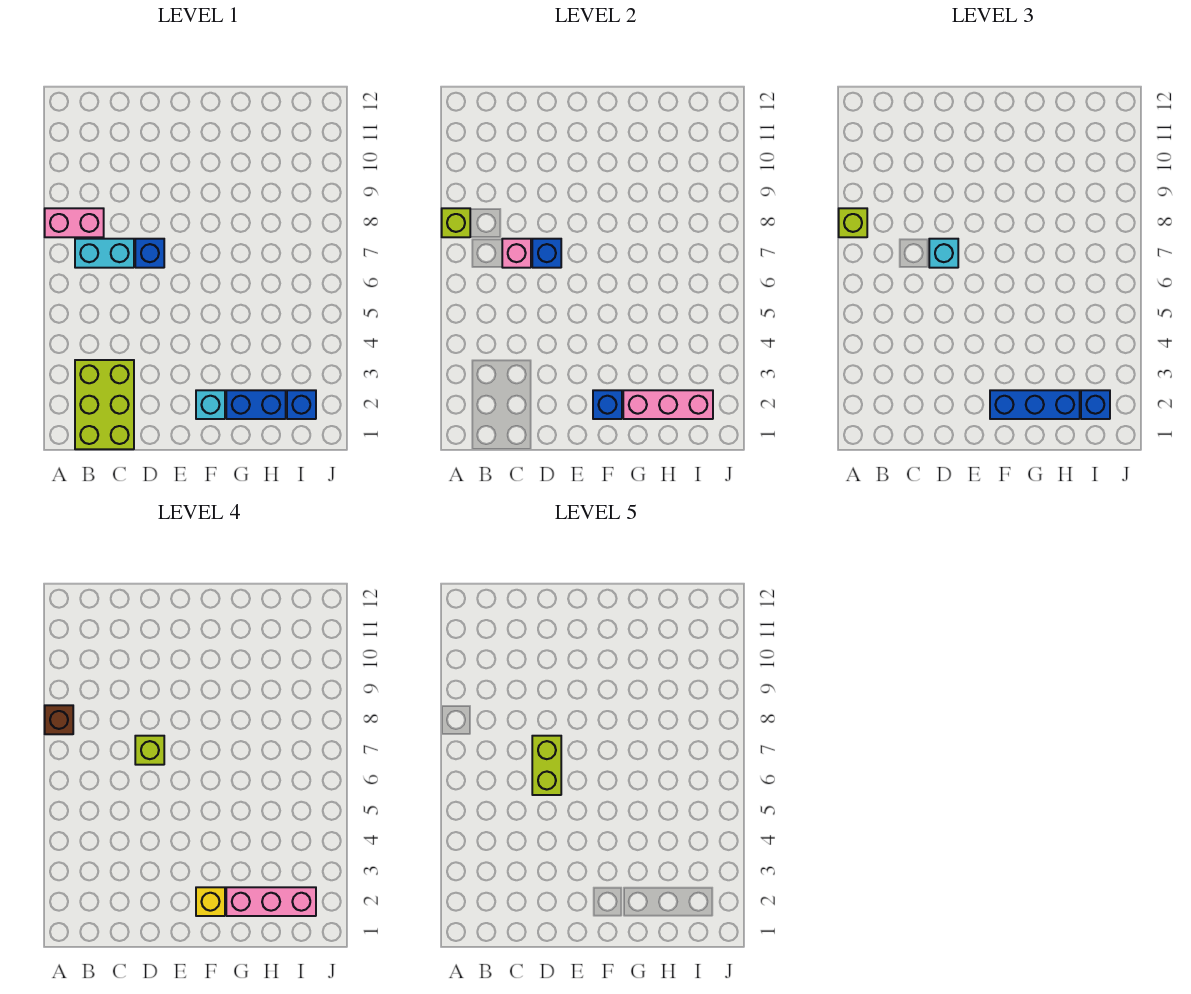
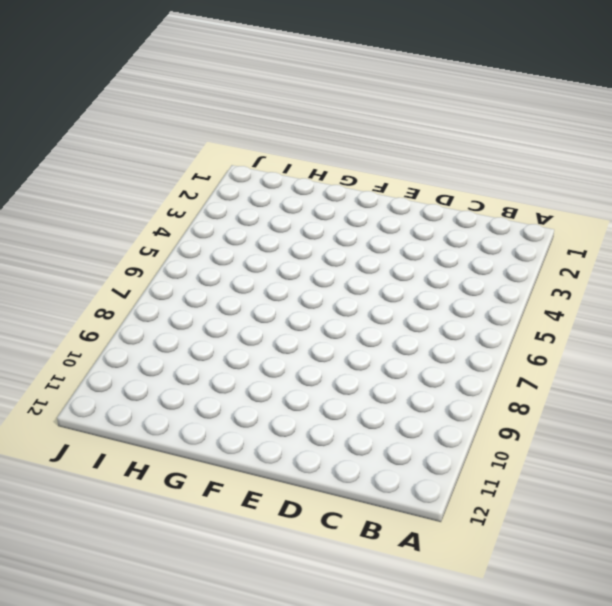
none -> pink 1x2 brick [45,208,104,237]
none -> lime 2x3 brick [75,360,134,449]
none -> cyan 1x2 brick [75,239,134,268]

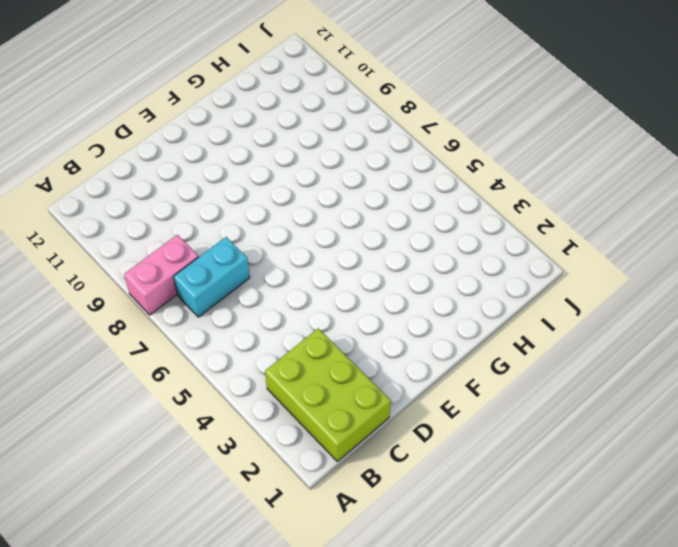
none -> blue 1x1 brick [135,239,164,268]
none -> cyan 1x1 brick [196,390,225,419]
none -> blue 1x2 brick [226,390,286,419]

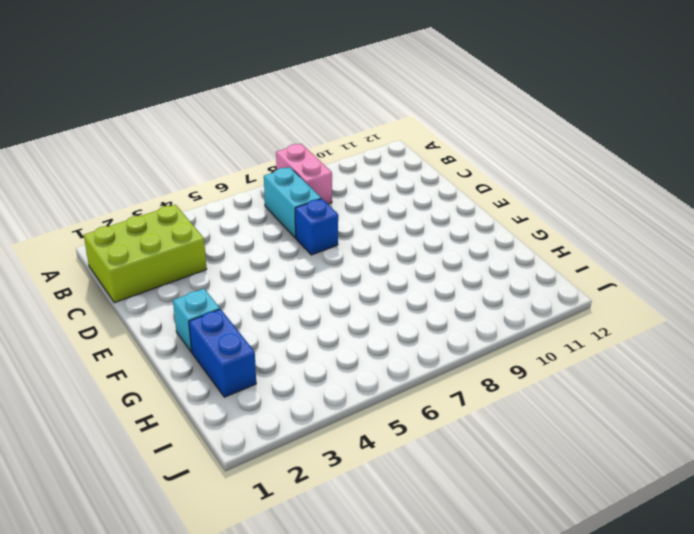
none -> blue 1x1 brick [287,390,316,419]
none -> lime 1x1 brick [442,208,470,237]
none -> pink 1x1 brick [502,239,531,268]

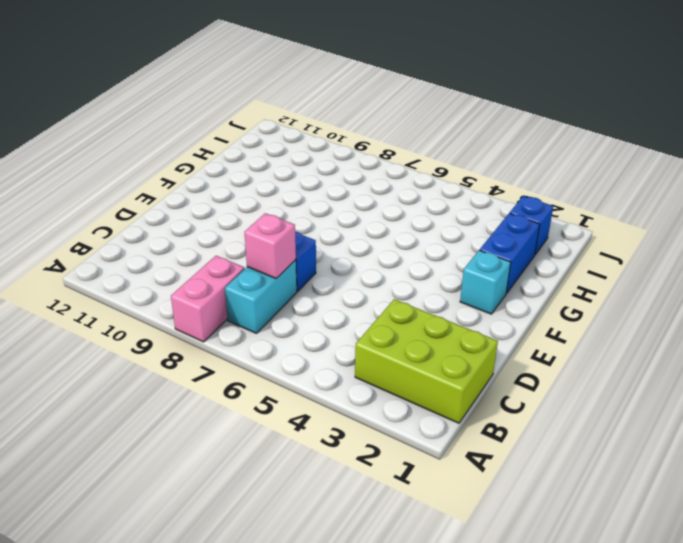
none -> lime 1x1 brick [442,208,470,237]
none -> blue 1x1 brick [532,239,561,268]
none -> blue 1x1 brick [593,390,622,419]

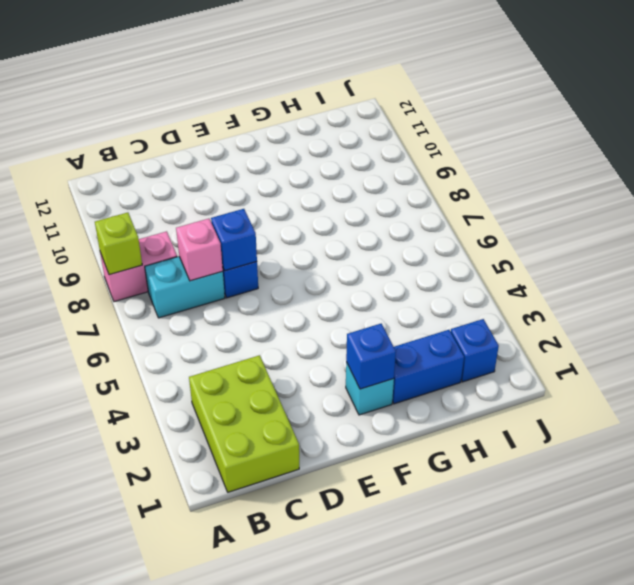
none -> pink 1x3 brick [623,390,713,419]
none -> lime 1x1 brick [839,208,867,237]
none -> cyan 1x1 brick [929,239,958,268]

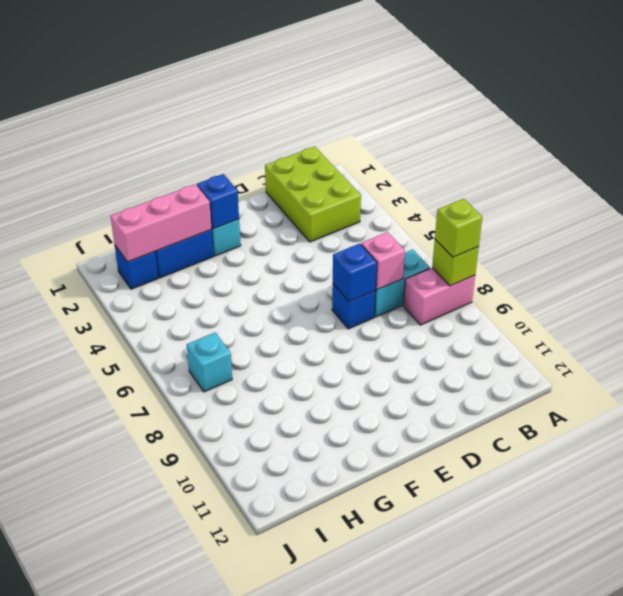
cyan 1x1 brick [187,332,232,392] -> cyan 1x1 brick moved to [929,239,958,268]
none -> blue 1x3 brick [990,390,1080,419]
none -> blue 1x1 brick [1081,390,1110,419]
none -> brown 1x1 brick [45,705,73,734]

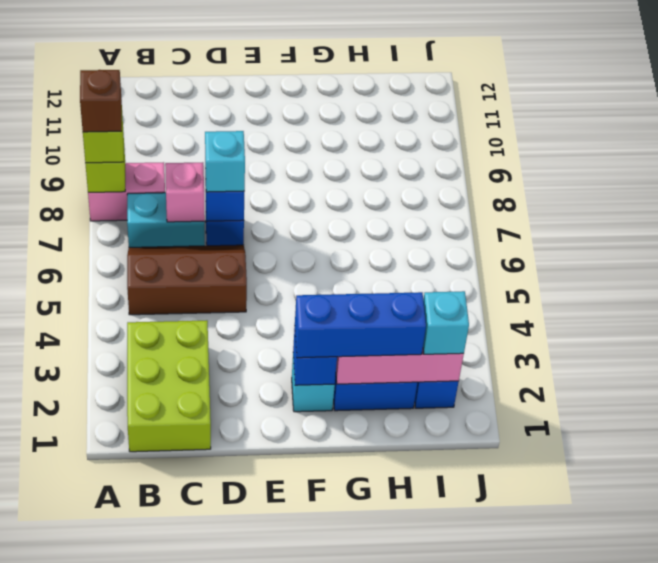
brown 2x3 slope [127,245,247,315] -> none
cyan 1x1 brick [423,291,469,354] -> blue 1x1 brick [1081,390,1110,419]
none -> lime 1x1 brick [135,736,164,765]
none -> yellow 1x1 brick [196,887,225,916]
none -> pink 1x3 brick [226,887,316,916]

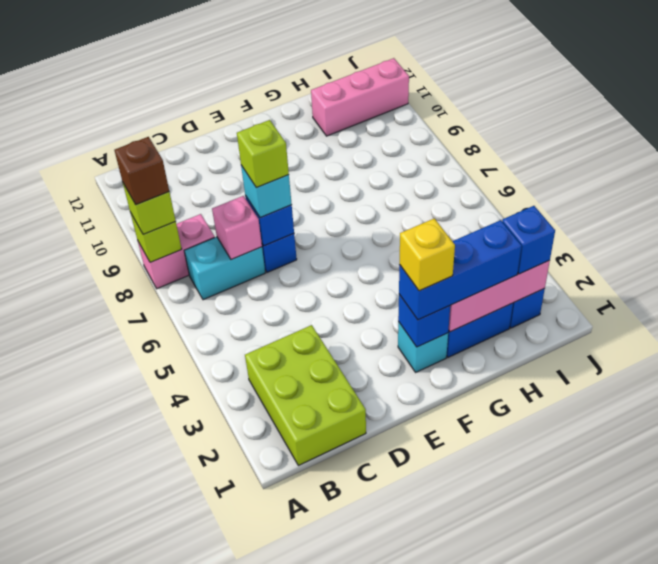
pink 1x3 brick [311,58,409,136] -> pink 1x3 brick moved to [226,887,316,916]
none -> lime 1x2 brick [532,736,561,795]

